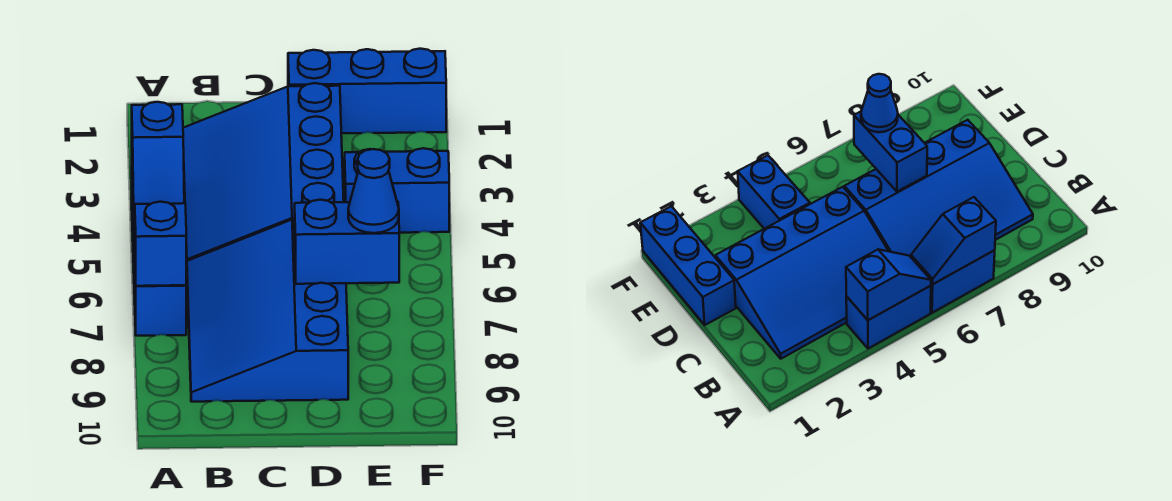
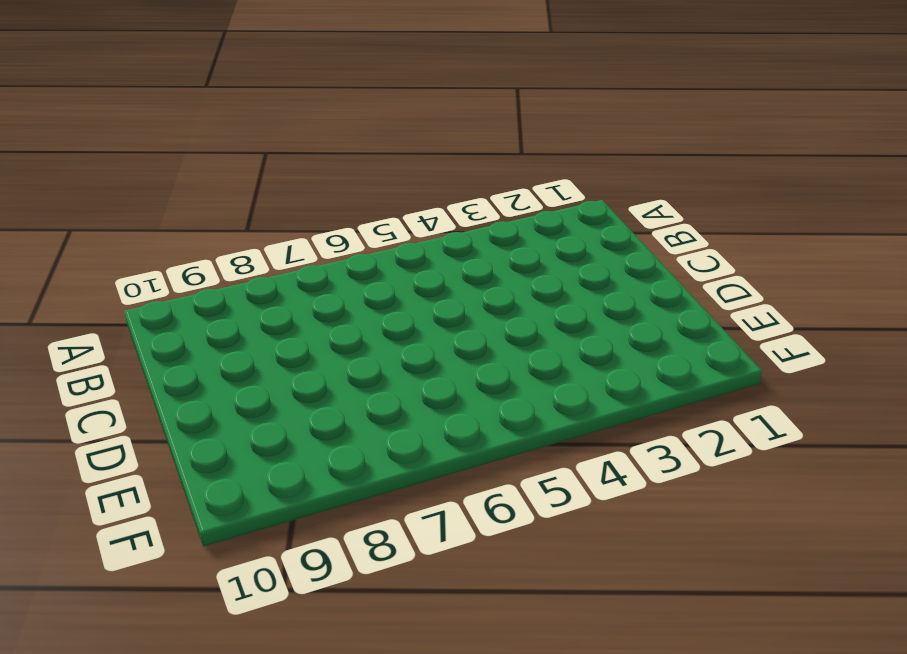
none -> blue 1x2 brick [846,286,931,349]
none -> blue 1x2 brick [134,245,186,336]

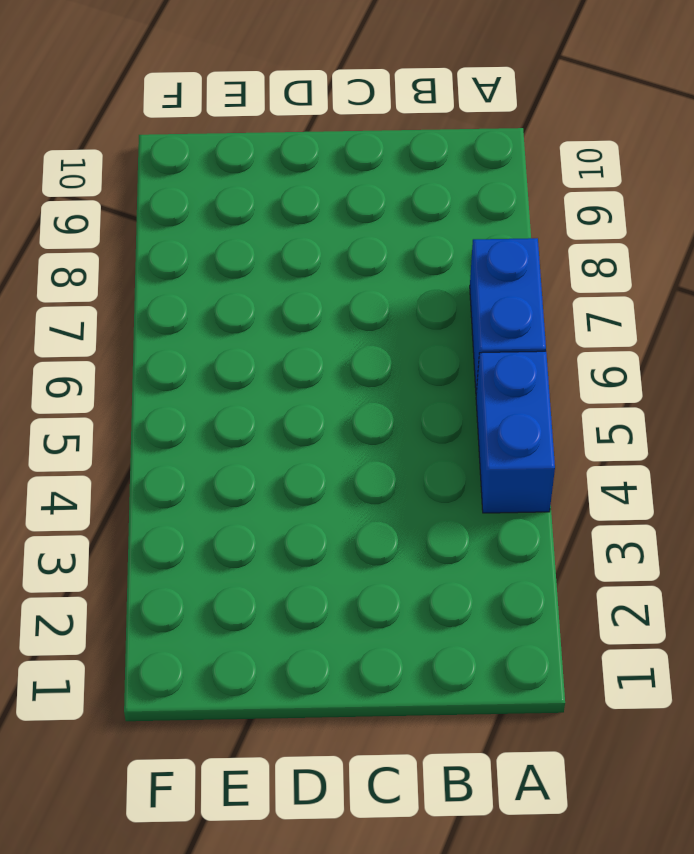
none -> blue 3x4 slope [183,83,344,261]
none -> blue 3x4 slope [187,219,348,402]

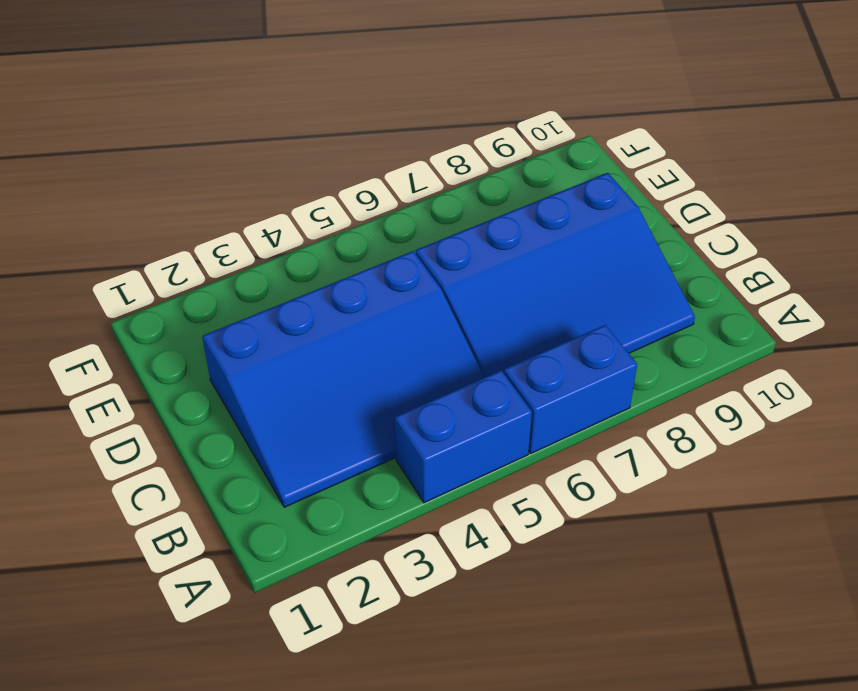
none -> blue 1x3 brick [288,49,446,134]
none -> blue 1x2 brick [345,148,449,233]

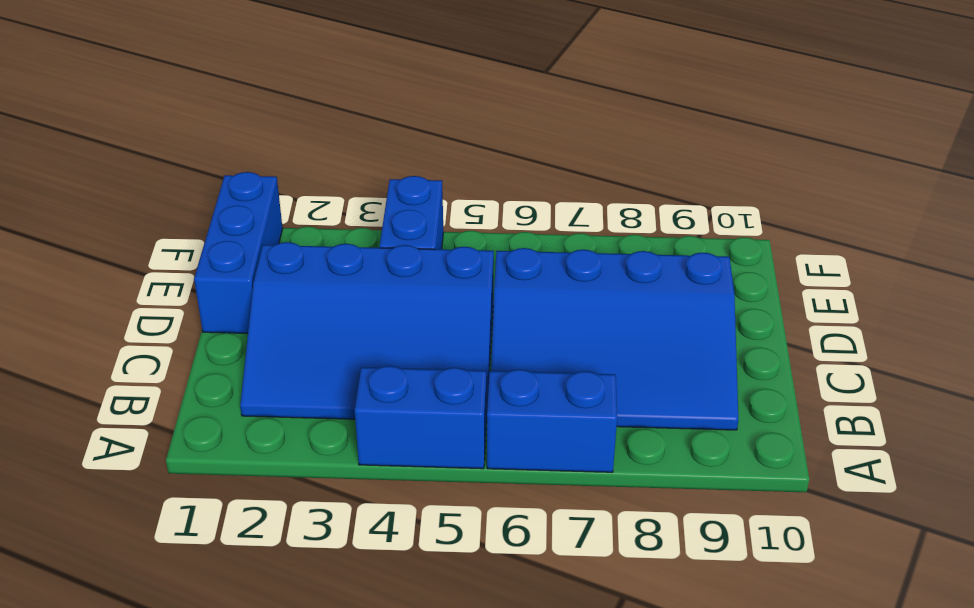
none -> blue 1x2 slope [132,102,184,213]
none -> blue 1x2 slope [134,202,186,286]

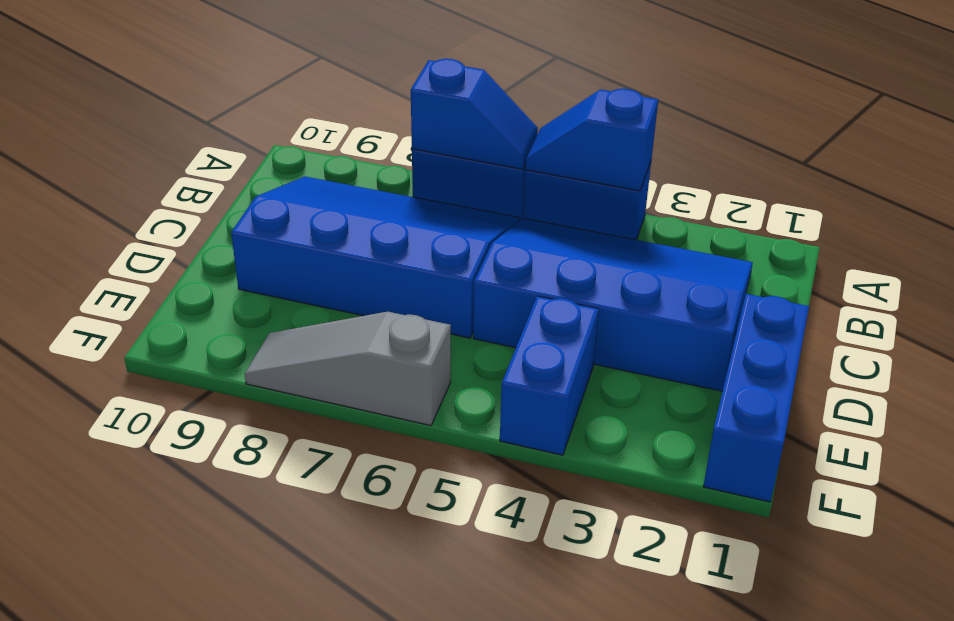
grey 1x3 slope [245,312,451,426] -> none
none -> blue 1x2 brick [295,200,399,284]
none -> blue 1x1 cone [348,149,399,233]

